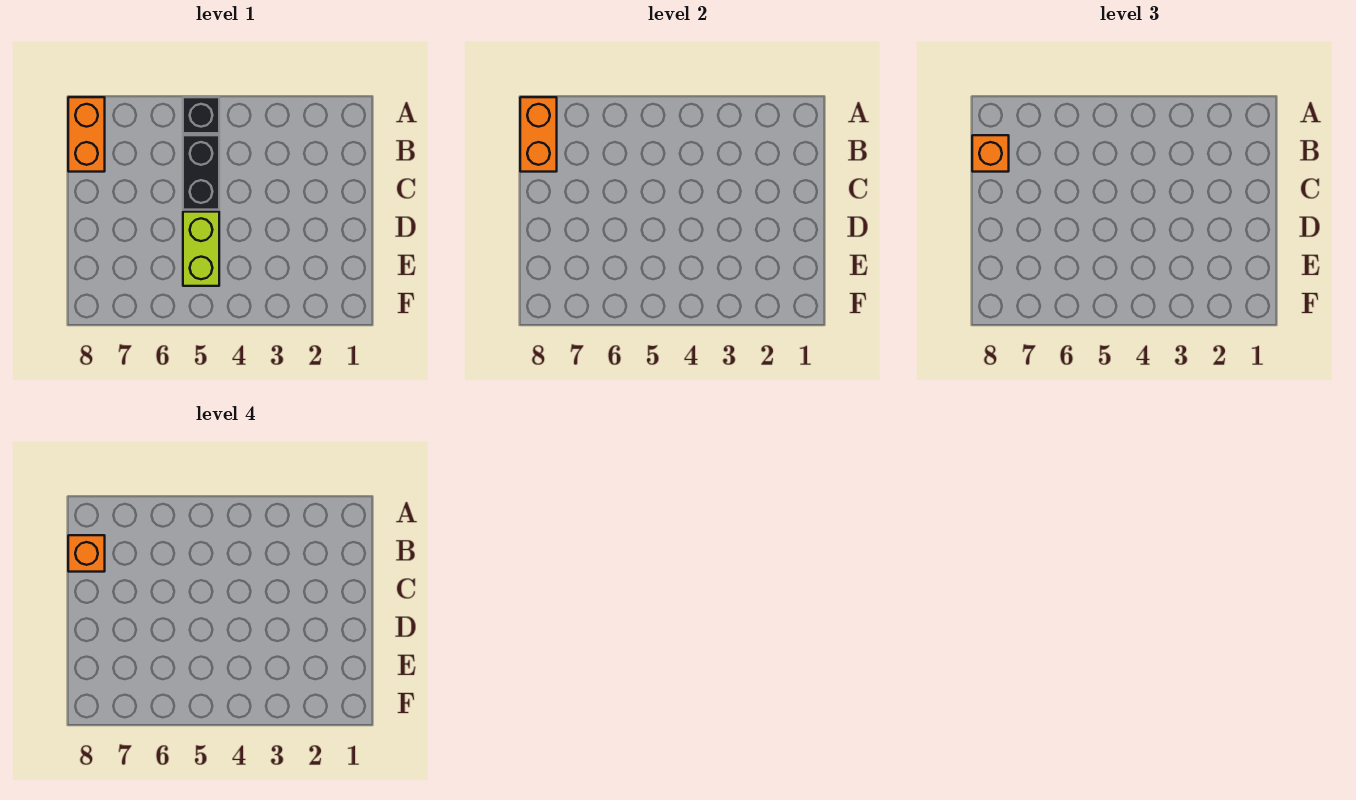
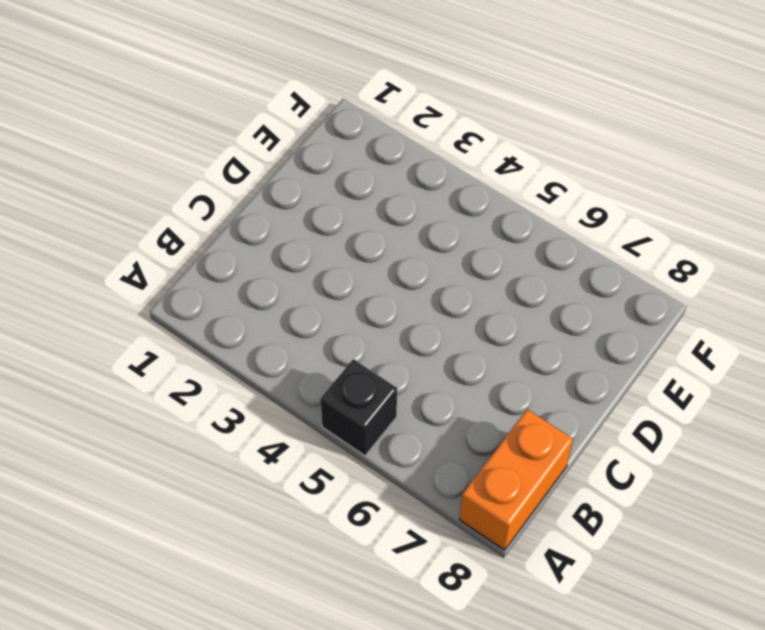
none -> black 1x2 brick [183,135,219,210]
none -> lime 1x2 brick [183,212,219,286]

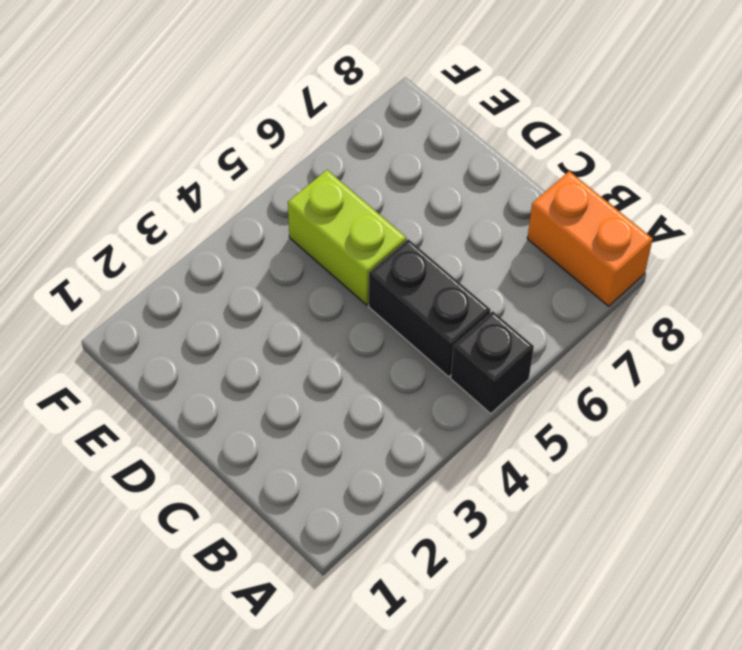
none -> orange 1x2 brick [520,97,557,172]
none -> orange 1x1 brick [972,135,1009,172]

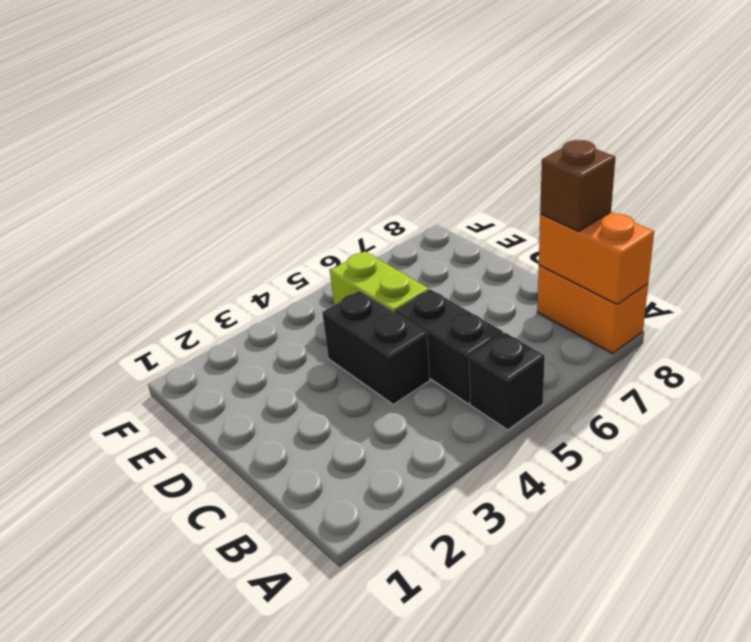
brown 1x1 brick [540,140,615,231] -> orange 1x1 brick [972,135,1009,172]
black 1x2 brick [322,291,430,405] -> none
none -> orange 1x1 brick [68,535,105,572]

